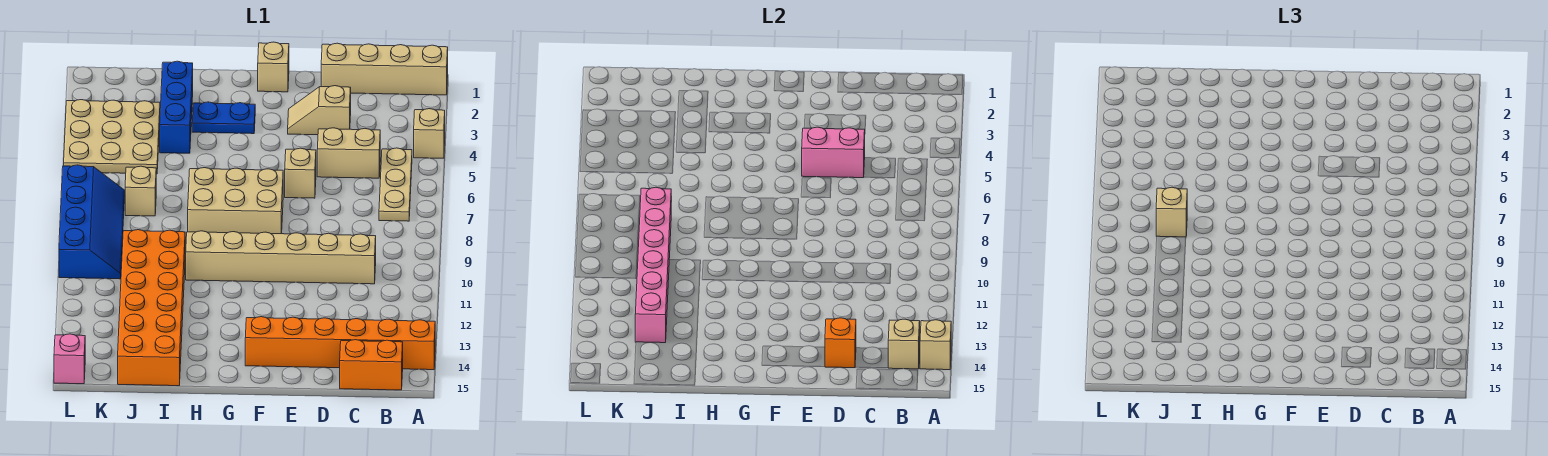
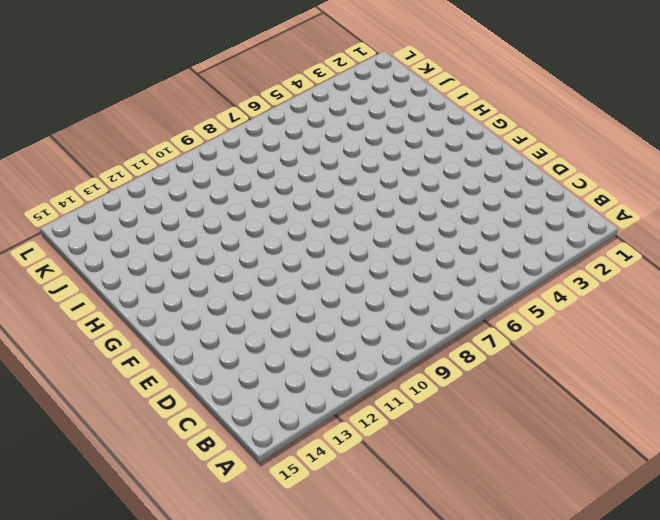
none -> tan 1x4 brick [321,43,448,95]
none -> tan 1x1 brick [414,109,445,158]
none -> orange 1x6 brick [245,317,435,370]

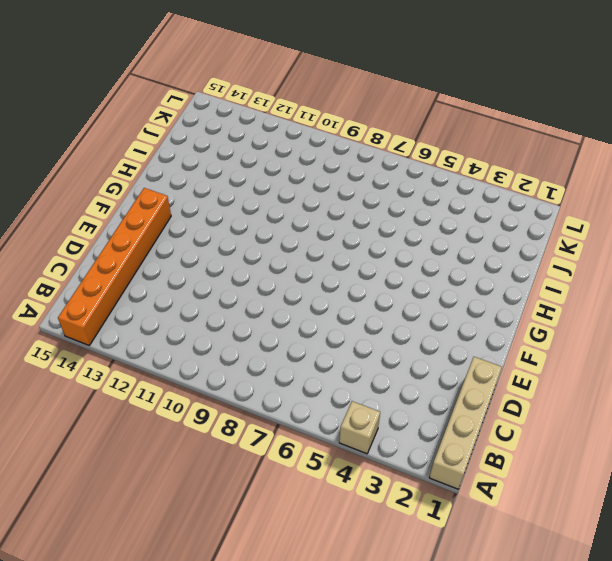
none -> tan 1x3 plate [379,148,412,221]
none -> orange 1x2 brick [340,340,403,390]
none -> tan 1x2 brick [317,128,380,178]

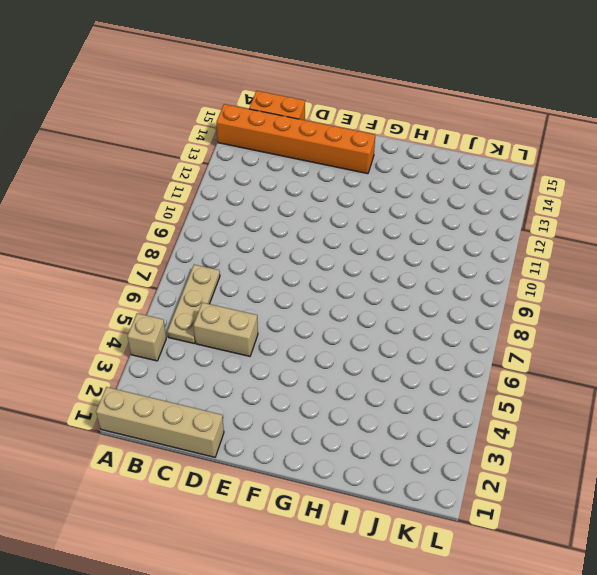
none -> tan 1x6 brick [186,231,376,284]
none -> tan 1x2 slope [288,86,351,135]
none -> tan 1x1 brick [285,148,316,198]

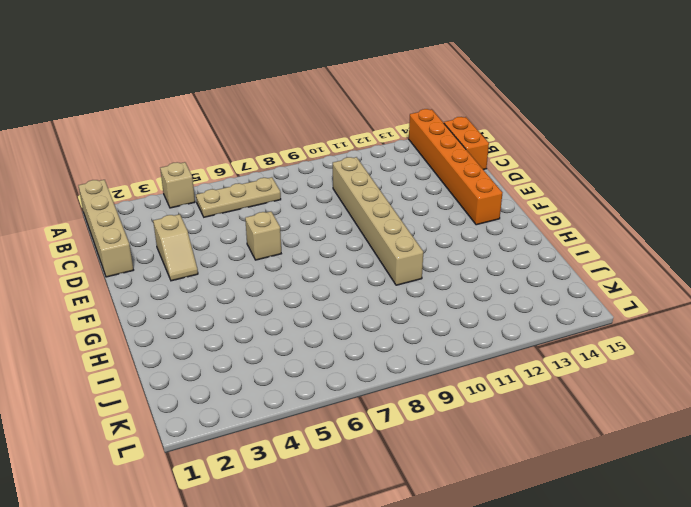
none -> tan 1x2 brick [317,128,380,178]
none -> tan 1x1 brick [258,42,289,92]
none -> tan 2x3 brick [188,168,283,234]

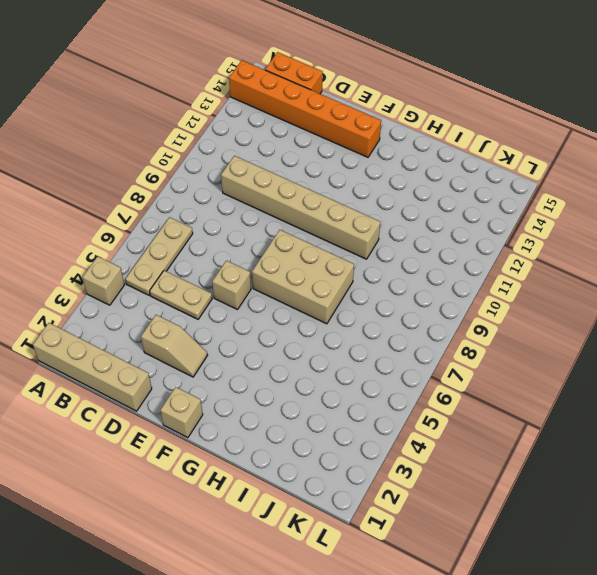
tan 1x2 plate [150,271,212,319] -> tan 1x2 brick [317,128,380,178]
none -> blue 1x2 plate [192,102,255,134]
none -> blue 1x3 brick [160,61,193,153]
none -> orange 2x6 brick [118,230,185,386]

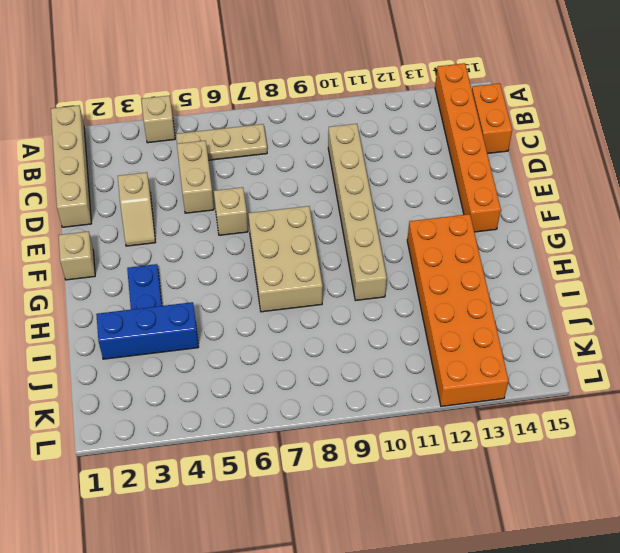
orange 2x6 brick [407,214,509,406] -> orange 2x6 brick turned to [118,230,185,386]
none -> tan 3x3 plate [64,100,160,174]
none -> tan 1x1 brick [125,166,156,216]
none -> blue 2x4 slope [59,165,125,279]

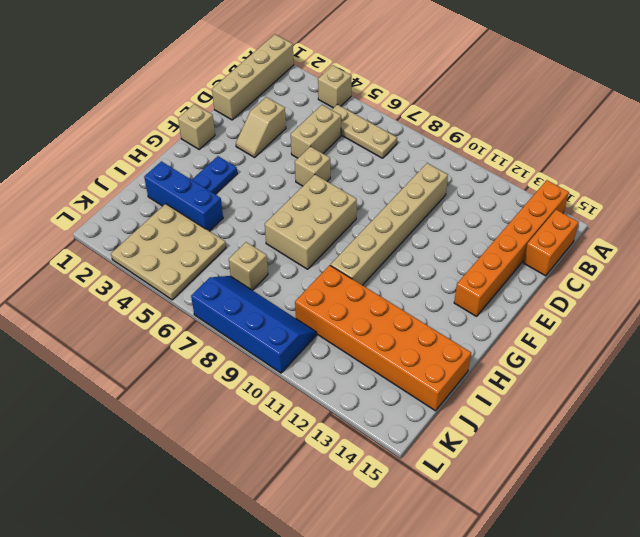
none -> pink 1x1 brick [54,334,85,384]
none -> tan 1x1 brick [920,320,951,370]
none -> tan 1x1 brick [888,319,920,369]

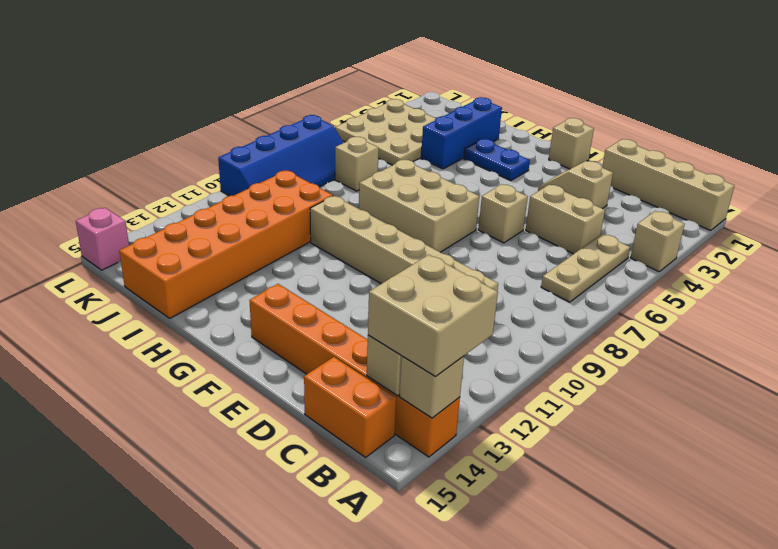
tan 2x2 brick [368,255,498,376] -> none
none -> pink 1x2 brick [802,127,865,178]
none -> orange 1x1 brick [825,318,856,368]
none -> pink 1x6 brick [635,187,671,343]

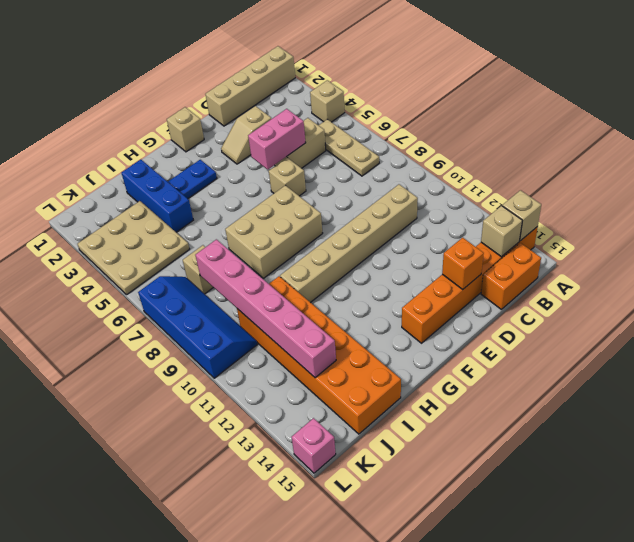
none -> tan 1x1 brick [1156,187,1187,237]

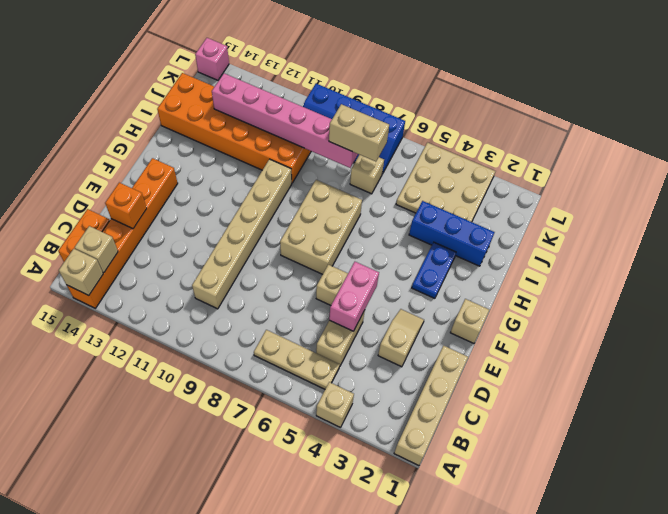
tan 1x2 brick [329,104,389,161] -> tan 1x1 brick [1156,187,1187,237]

